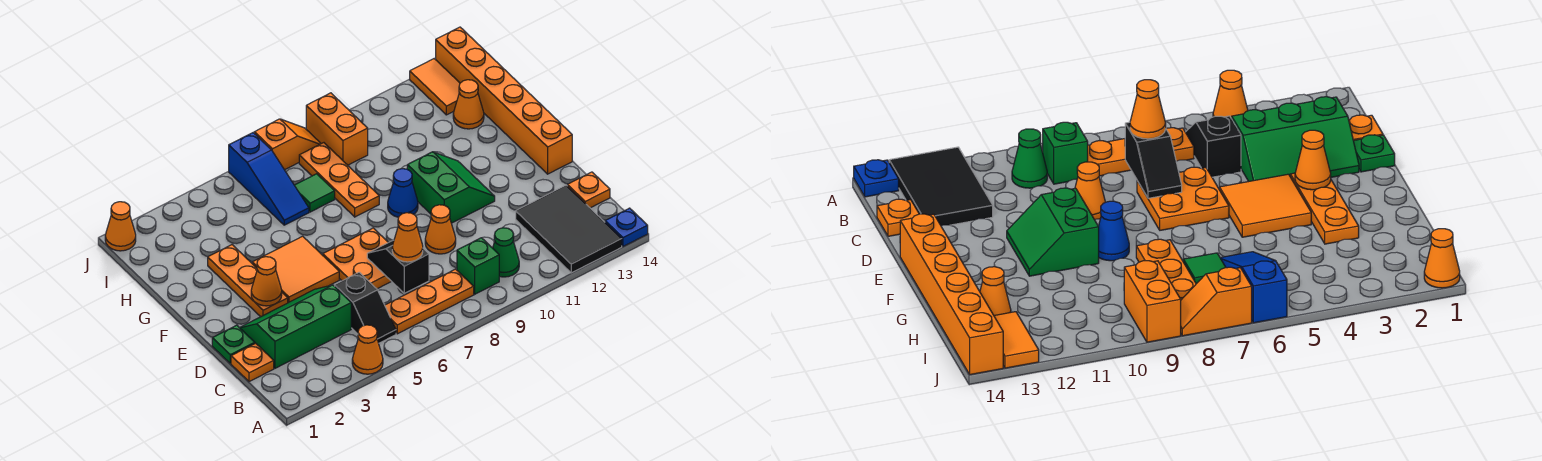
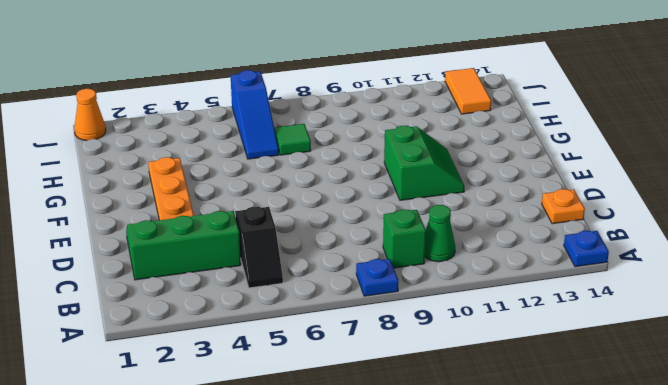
blue 1x1 plate [356,259,398,296] -> none
none -> orange 1x1 cone [352,325,383,374]
none -> black 2x3 tile [516,185,622,273]
none -> orange 1x3 plate [385,269,474,334]

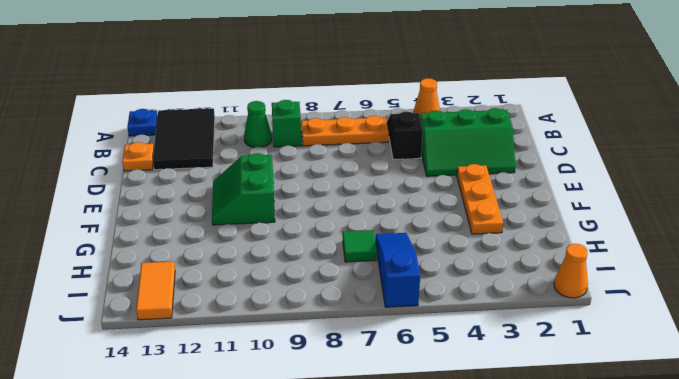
none -> orange 1x1 plate [231,343,274,382]
none -> green 1x1 plate [212,325,255,363]
none -> orange 2x2 plate [323,228,392,289]

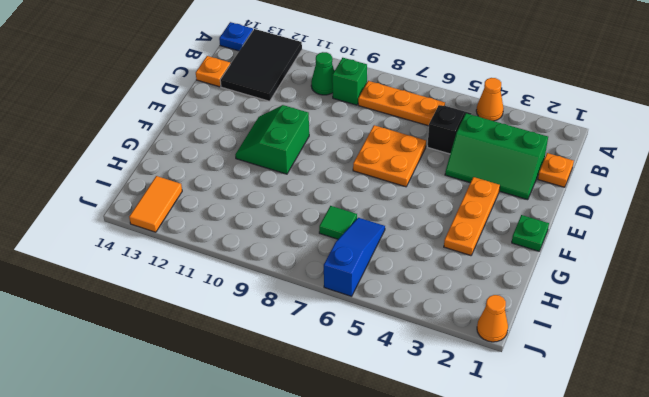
green 1x1 plate [512,215,549,251] -> green 1x1 plate moved to [212,325,255,363]
none -> orange 1x1 cone [425,205,456,254]
none -> orange 2x2 tile [252,236,339,303]
none -> orange 1x6 brick [436,27,572,174]

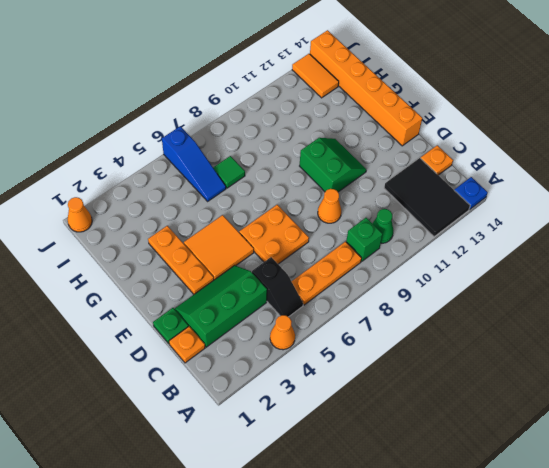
none -> blue 1x1 cone [388,169,418,217]
none -> orange 1x3 plate [299,143,379,217]
none -> orange 1x1 cone [453,80,484,129]

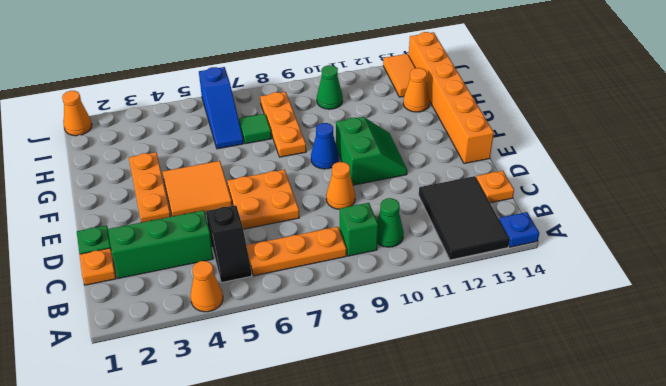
green 1x1 cone [317,65,343,109] -> none
none -> orange 1x2 brick [306,93,368,165]
none -> orange 1x2 slope [254,119,321,170]
none -> black 1x2 slope [367,240,429,293]

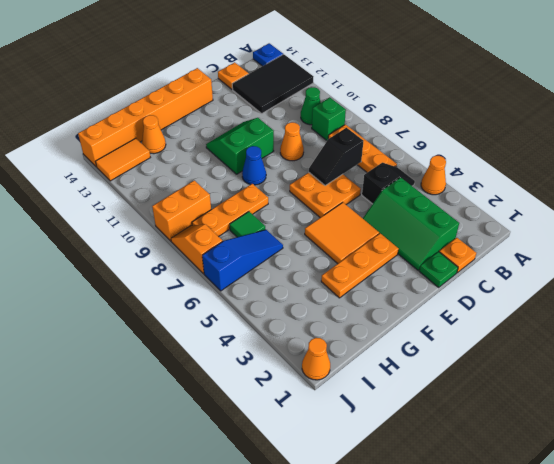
none -> orange 1x1 cone [251,257,282,306]
none -> orange 1x1 cone [392,213,423,262]

